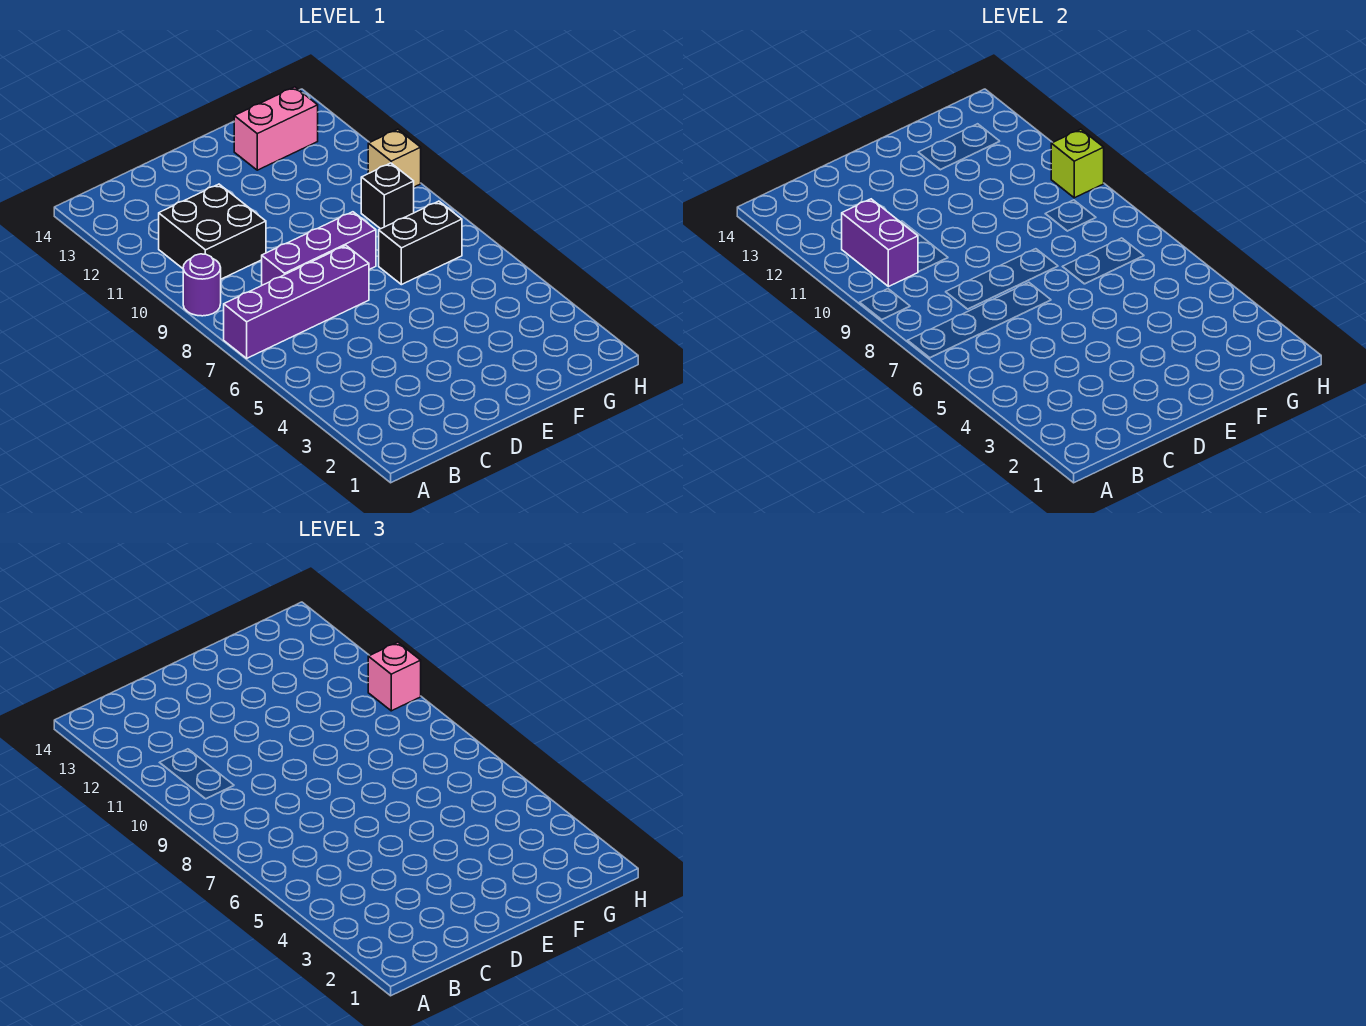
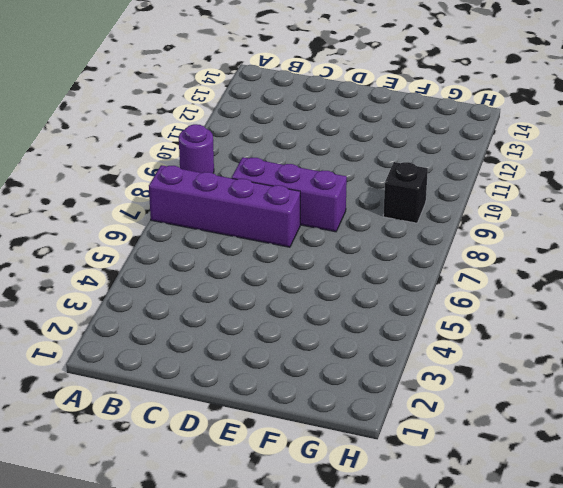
none -> black 2x2 brick [159,184,266,279]
none -> black 1x2 brick [379,201,462,285]

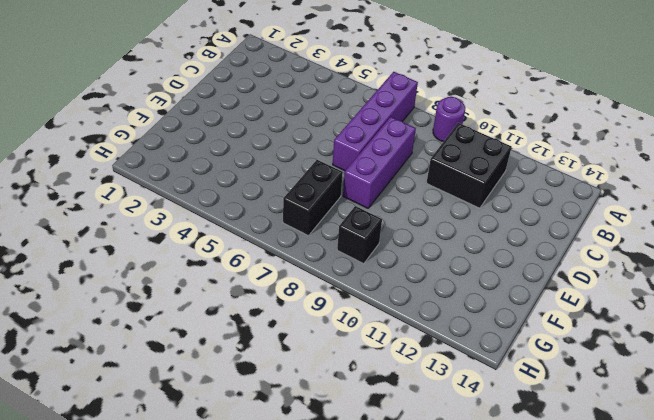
none -> pink 1x2 brick [234,87,318,170]
none -> tan 1x1 brick [368,129,421,187]

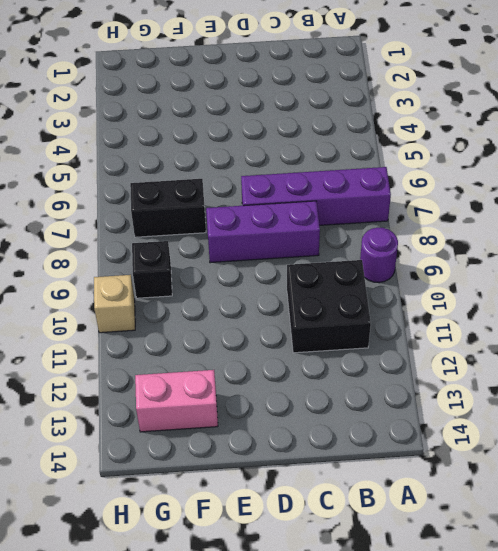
none -> purple 1x2 brick [842,199,918,287]
none -> lime 1x1 brick [1051,129,1104,198]

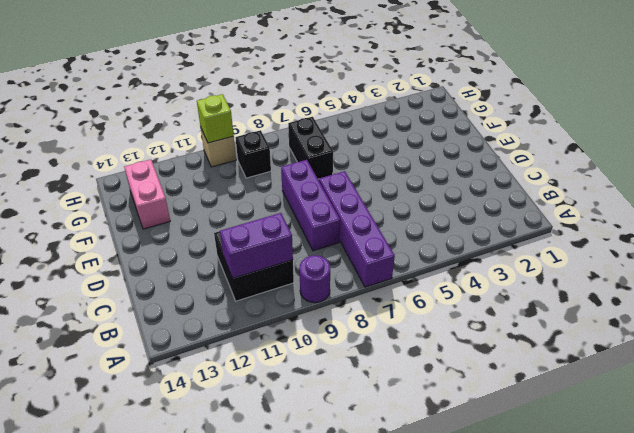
none -> pink 1x1 brick [368,642,421,711]

